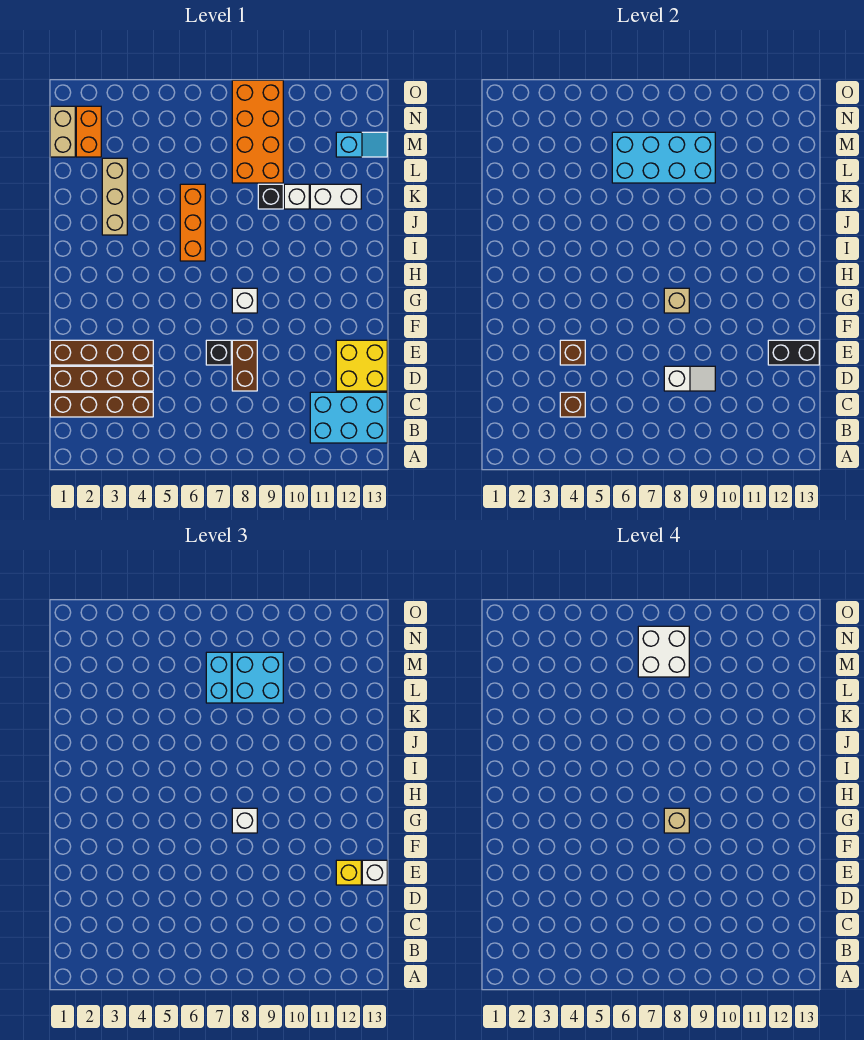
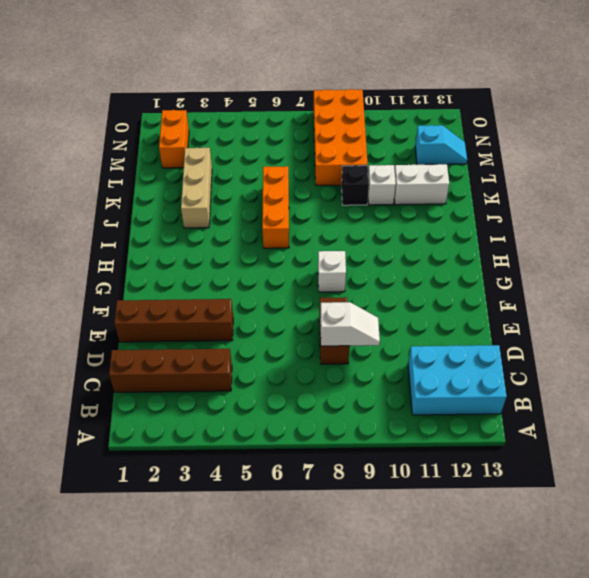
none -> brown 1x4 brick [50,366,153,391]
none -> yellow 2x2 brick [336,340,387,391]
none -> black 1x1 brick [206,340,231,365]
none -> tan 1x2 brick [50,106,75,157]

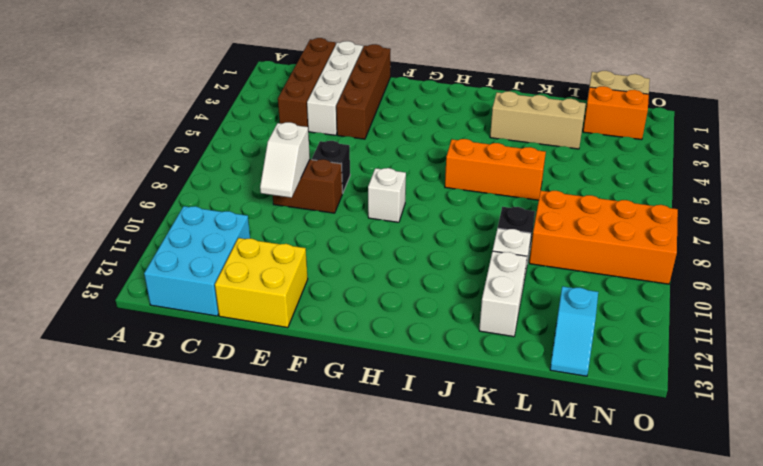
white 1x4 brick [307,41,363,135] -> brown 1x4 brick [50,366,153,391]
none -> brown 1x1 brick [560,392,585,417]
none -> brown 1x1 brick [560,340,585,365]
none -> black 1x2 brick [768,340,819,365]
none -> tan 1x1 brick [664,288,689,313]

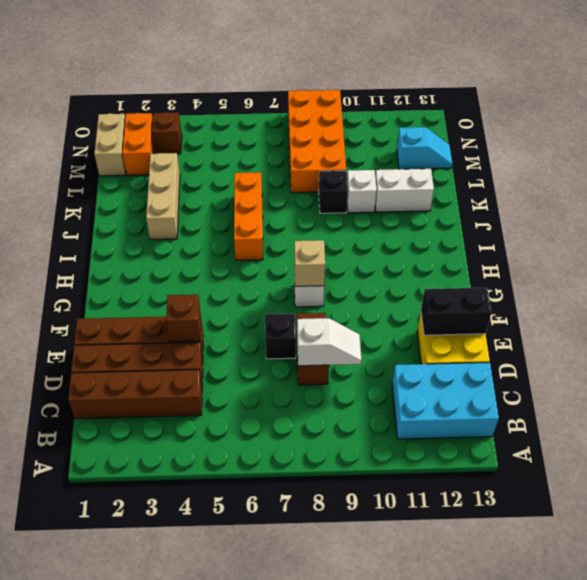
brown 1x1 brick [152,112,182,154] -> brown 1x1 brick moved to [560,392,585,417]
none -> cyan 2x4 brick [612,132,715,183]
none -> yellow 1x1 brick [336,860,361,885]
none -> white 1x1 brick [362,860,387,885]
none -> white 1x1 brick [232,808,257,833]

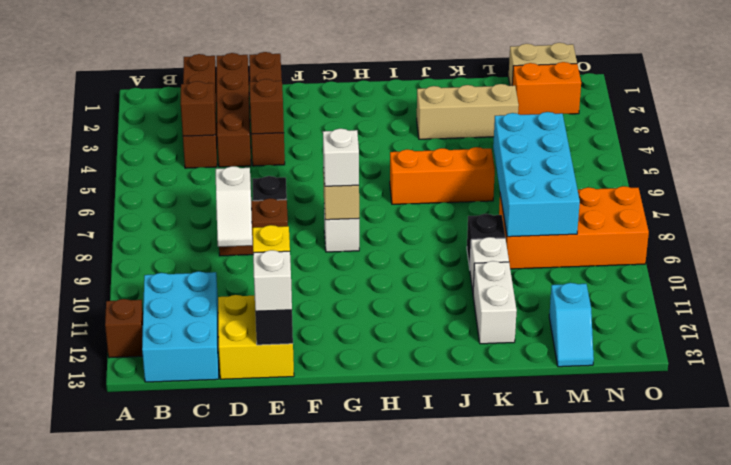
brown 1x1 brick [105,299,143,358] -> none
none -> cyan 1x2 brick [206,652,231,703]
none -> cyan 2x2 brick [232,652,283,703]
none -> tan 1x1 brick [664,808,689,833]
none -> white 2x2 brick [638,626,689,677]

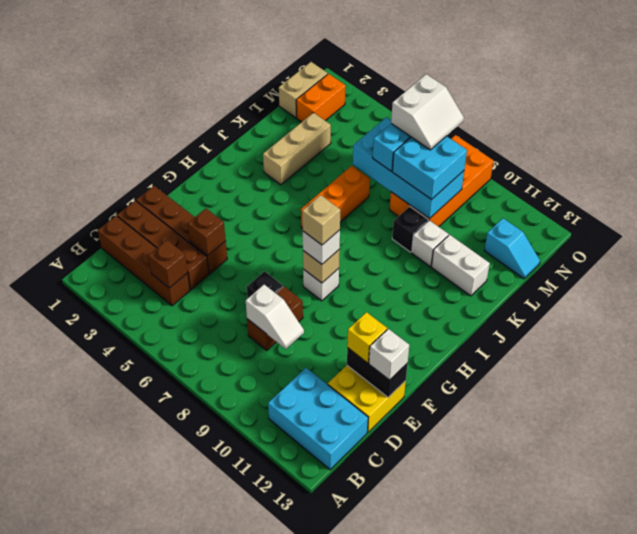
white 2x2 slope [391,74,464,150] -> white 2x2 brick [638,626,689,677]

